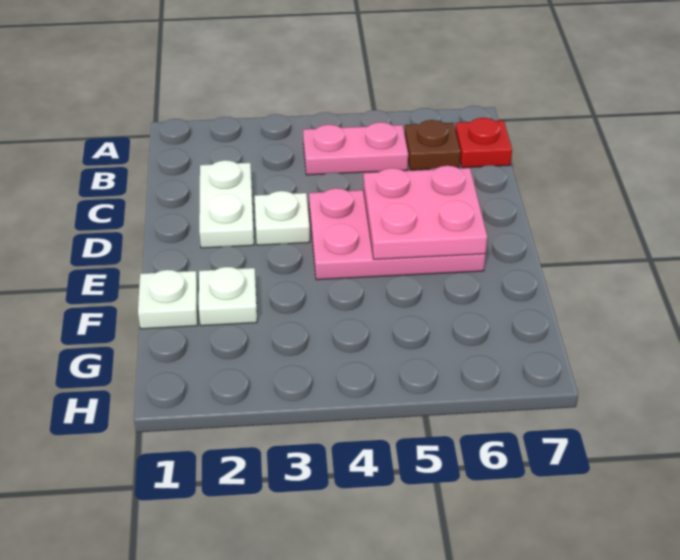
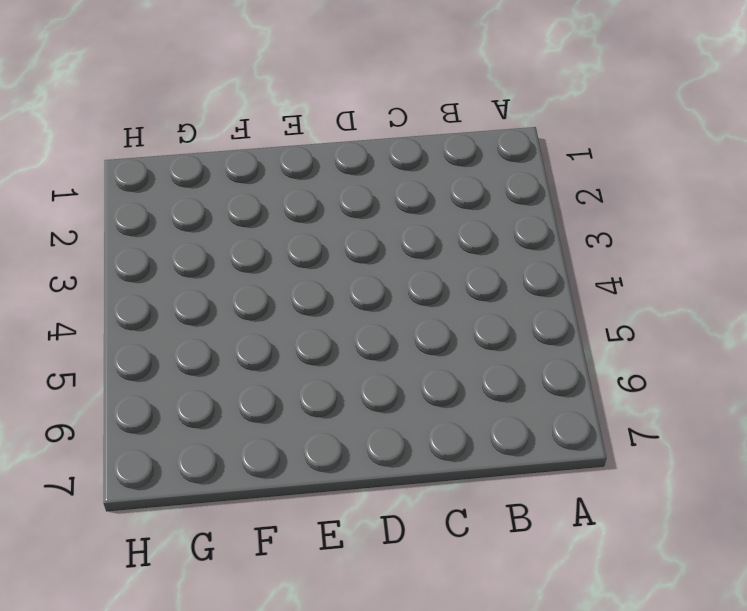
none -> pink 1x2 plate [303,122,408,175]
none -> brown 1x1 plate [405,120,460,170]

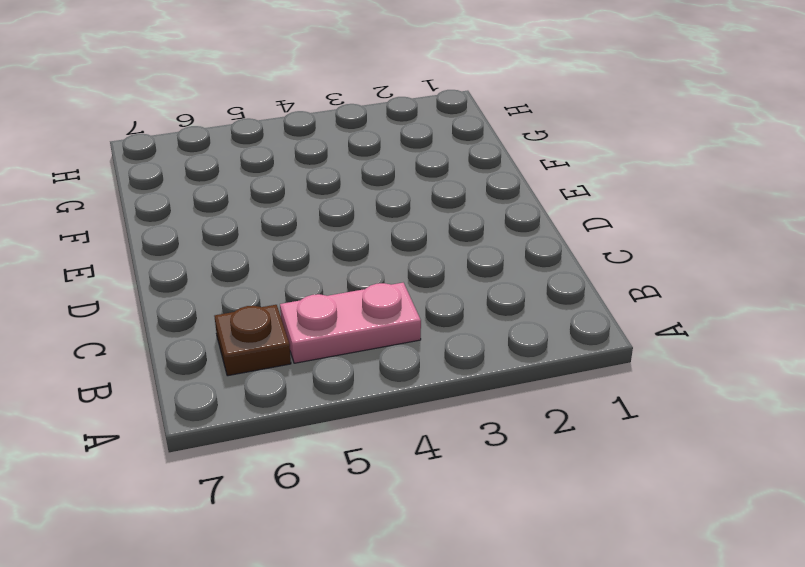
none -> red 1x1 plate [455,118,512,168]
none -> white 1x2 plate [199,160,254,248]

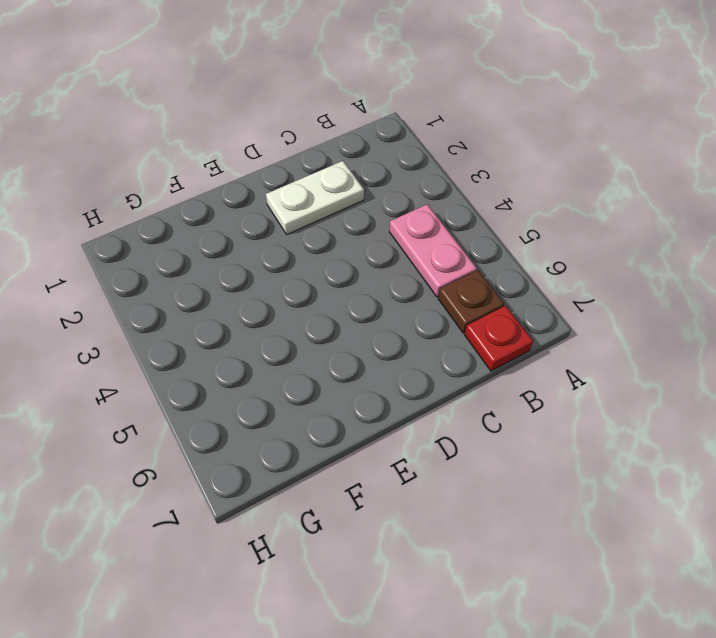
none -> white 1x1 plate [255,191,310,245]
none -> pink 2x3 plate [309,188,486,280]

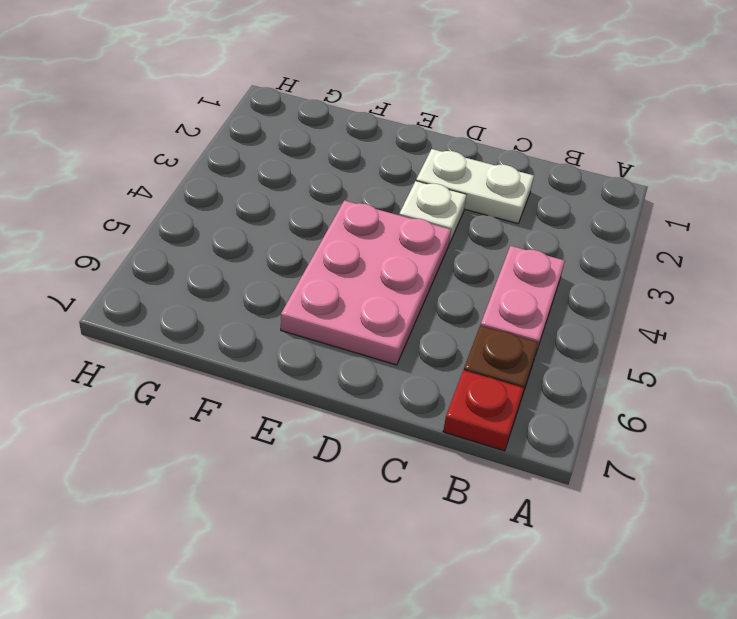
none -> white 1x1 plate [138,270,198,329]
none -> white 1x1 plate [199,267,257,326]

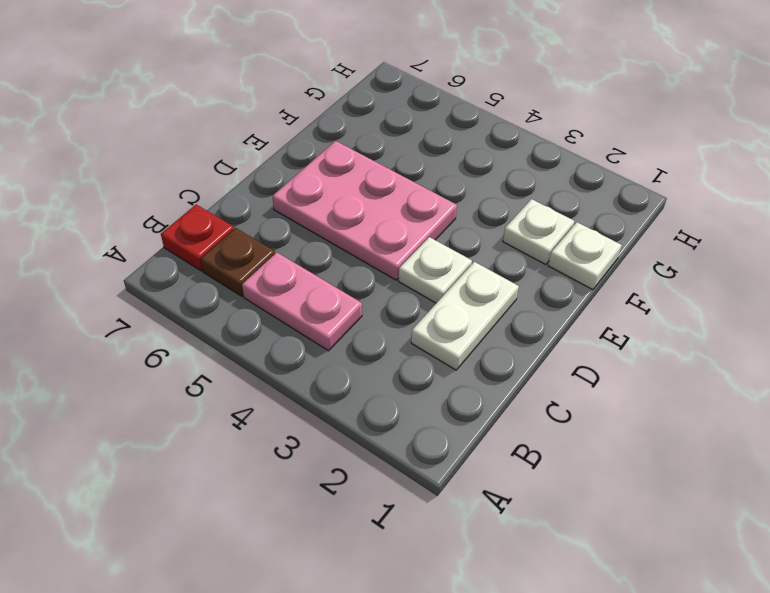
none -> pink 2x2 plate [363,166,487,259]

